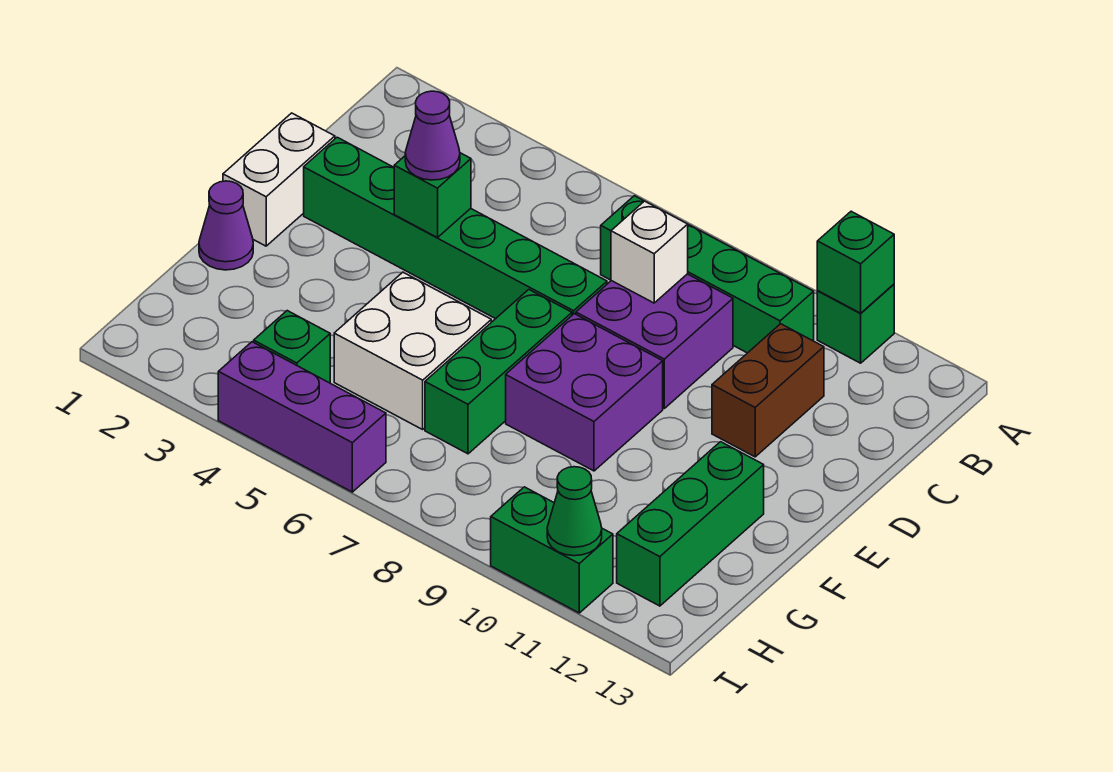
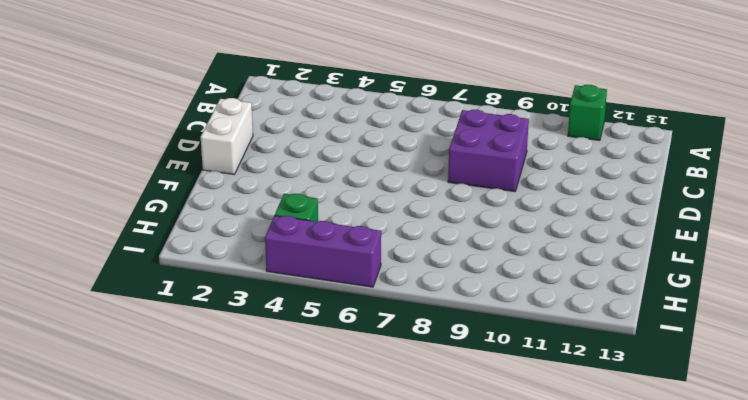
none -> green 1x4 brick [601,196,814,353]
none -> brown 1x2 brick [712,324,824,457]
none -> green 1x6 brick [304,137,607,319]

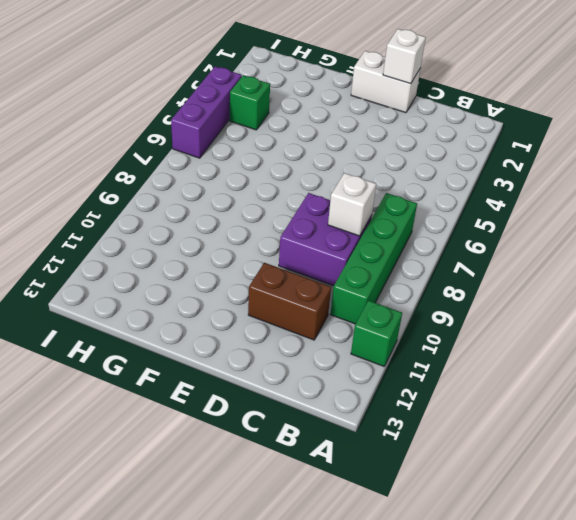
white 1x1 brick [383,29,426,84] -> none
none -> green 1x6 brick [304,137,607,319]
none -> green 1x3 brick [425,290,572,454]
none -> purple 2x2 brick [506,314,663,471]

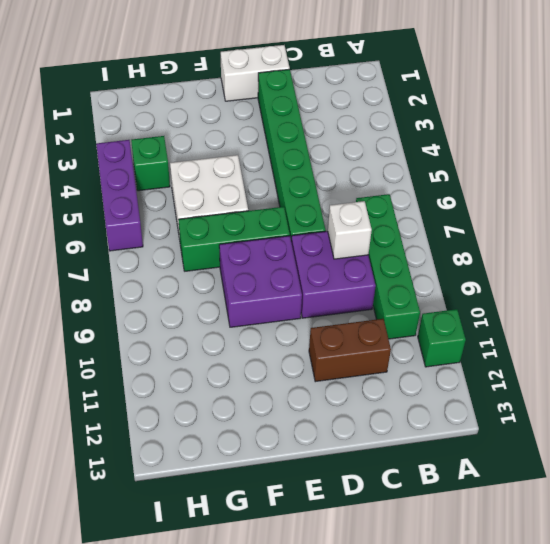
none -> purple 1x1 cone [199,181,253,270]
none -> green 1x3 brick [617,442,764,606]
none -> green 1x2 brick [491,487,613,613]

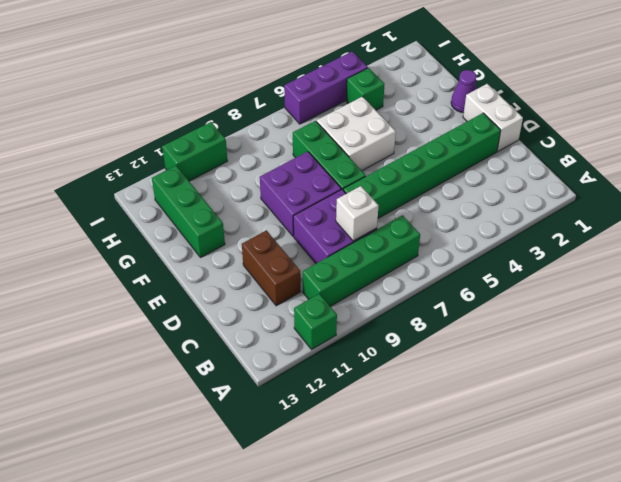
none -> green 1x1 brick [817,211,894,313]
none -> green 1x1 brick [394,153,471,238]
none -> green 1x1 cone [547,467,602,556]

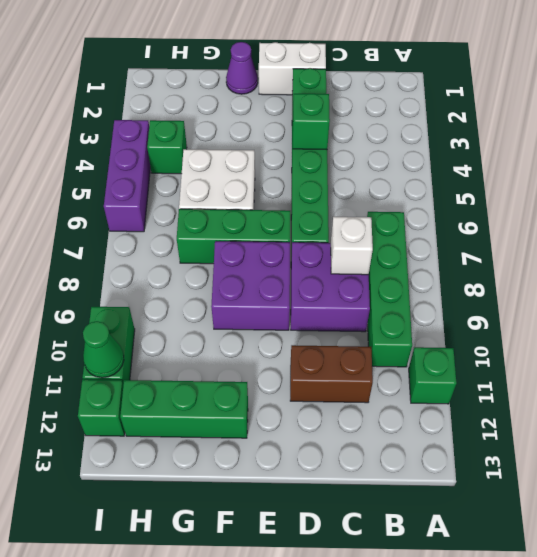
green 1x1 brick [78,379,125,436] -> green 1x1 brick moved to [817,211,894,313]
none -> purple 1x1 cone [405,91,460,180]

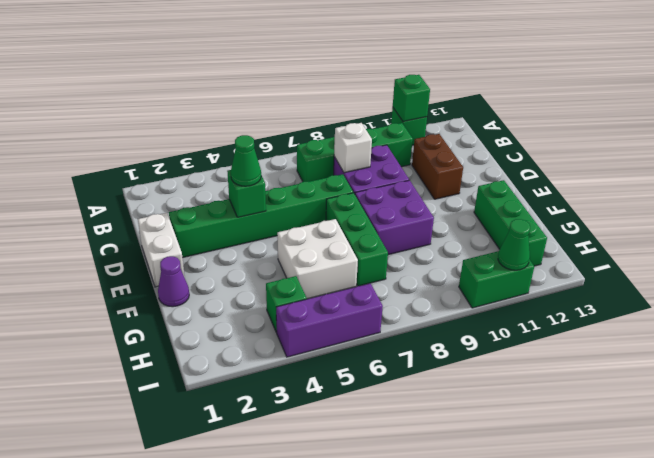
green 1x1 cone [231,135,261,186] -> purple 1x1 cone [405,91,460,180]

